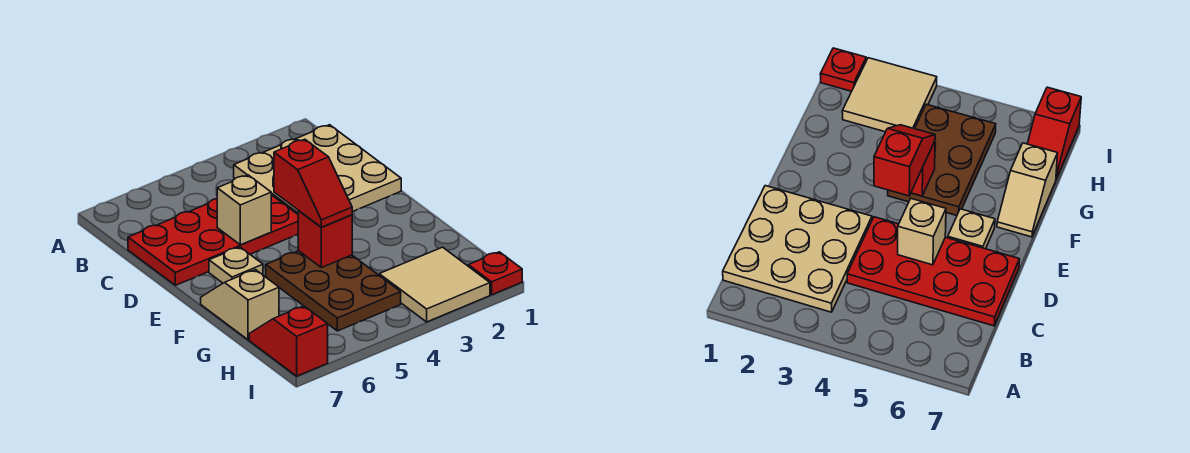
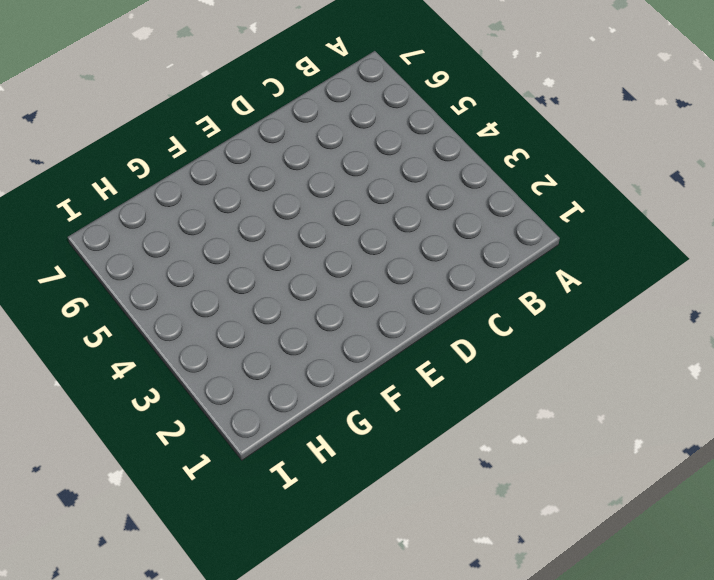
none -> tan 3x3 plate [234,125,401,214]
none -> red 2x4 plate [128,195,298,285]

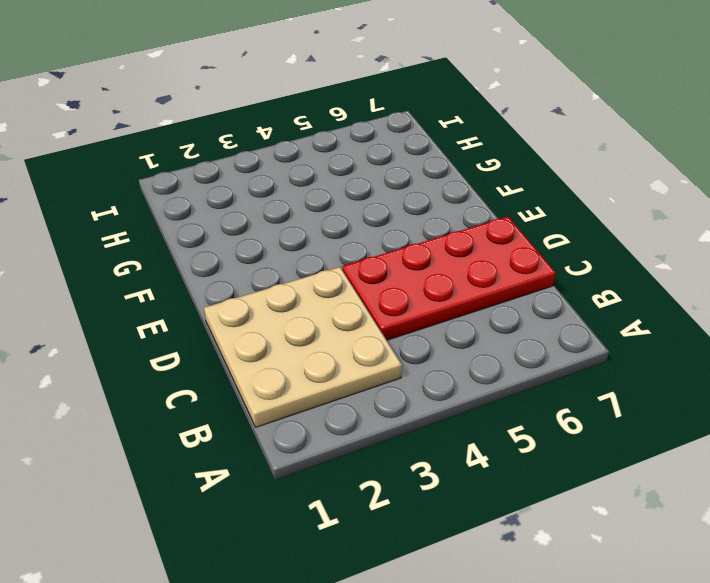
none -> tan 1x1 plate [209,247,263,283]
none -> brown 2x3 plate [266,251,401,331]

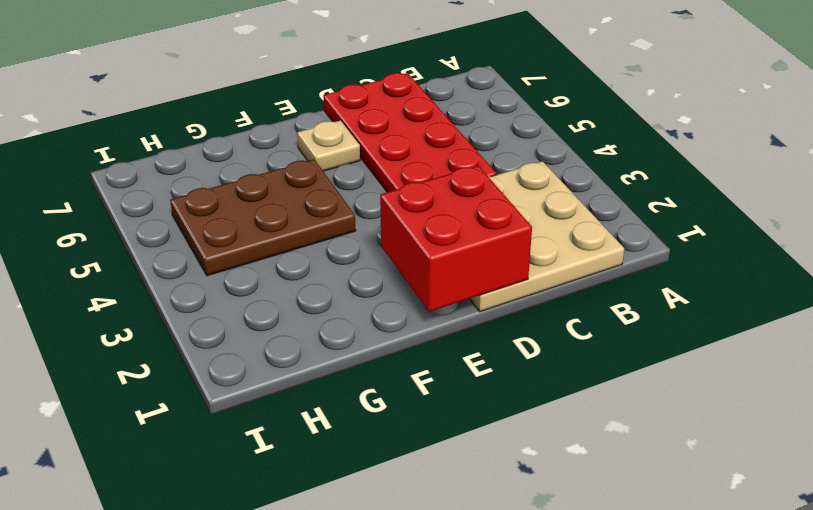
red 2x2 brick [380,166,532,312] -> none
none -> tan 1x2 slope [201,270,279,340]
none -> tan 2x2 tile [379,247,490,322]

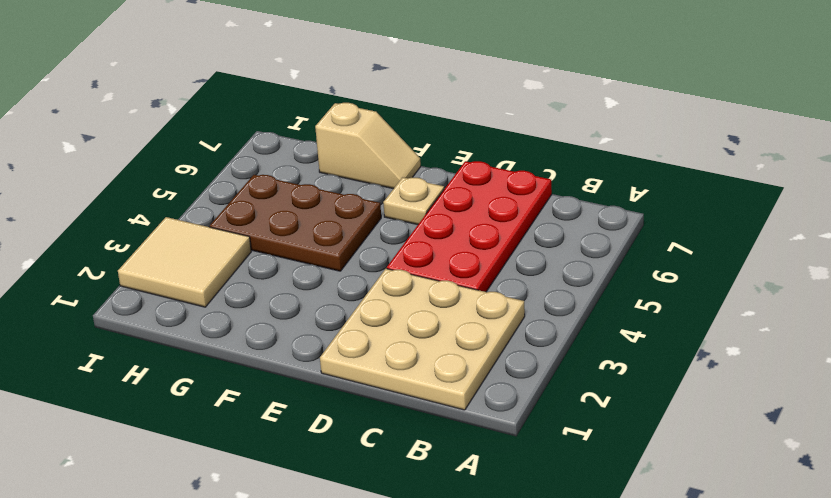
none -> red 1x2 slope [249,306,328,376]
none -> red 1x1 plate [468,252,522,295]

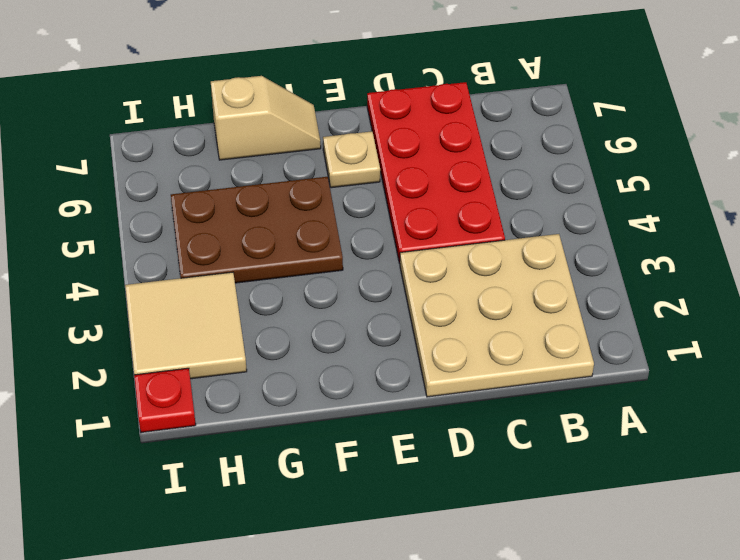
none -> red 1x2 slope [249,306,328,376]
none -> tan 1x1 brick [217,175,271,245]

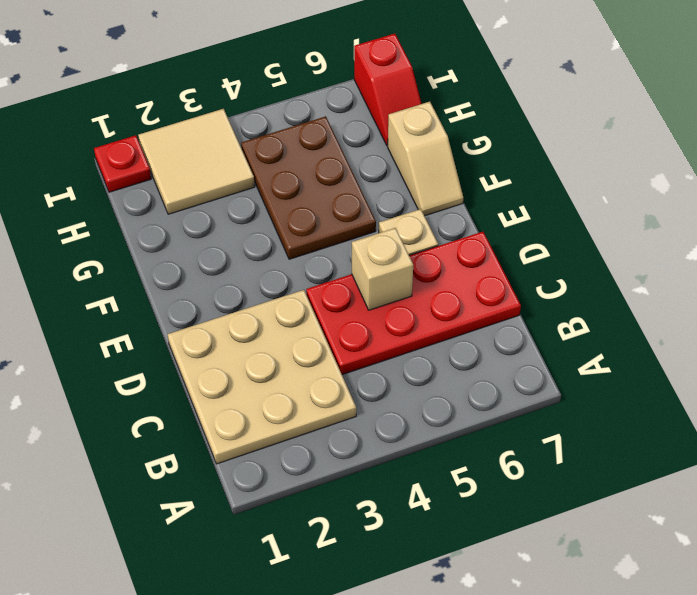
none -> red 1x1 brick [298,211,352,268]
none -> red 1x2 slope [274,139,352,227]

